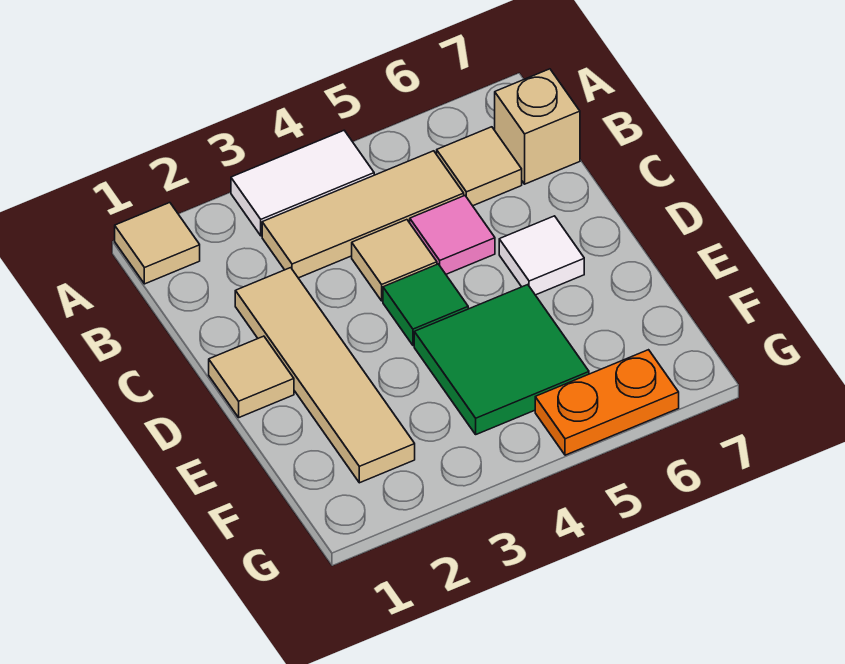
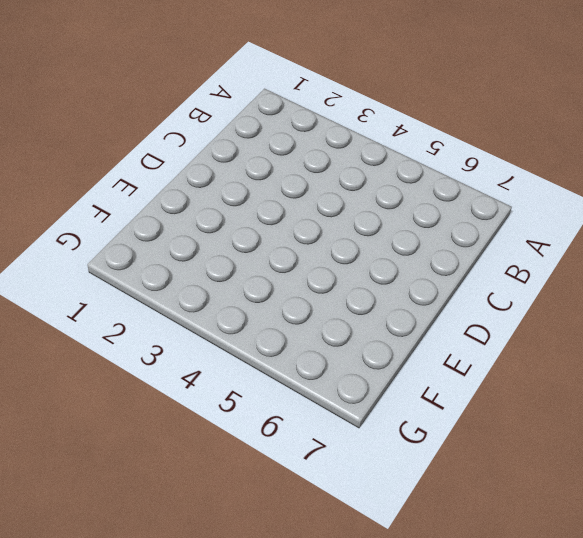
none -> tan 1x1 tile [115,203,200,284]
none -> white 1x2 tile [231,131,374,236]
none -> tan 1x3 tile [262,151,464,278]

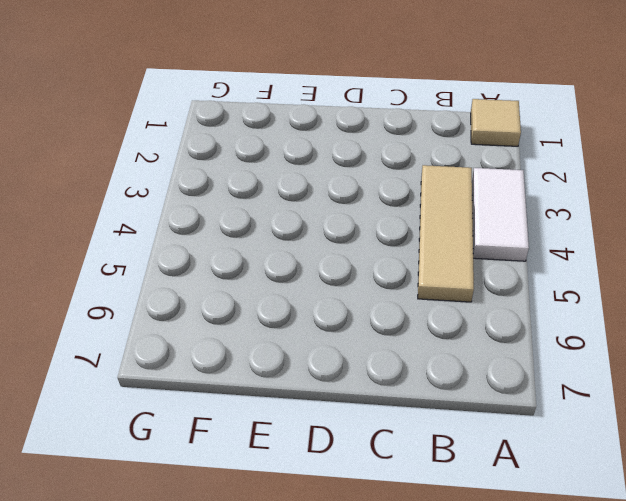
none -> tan 1x1 tile [437,127,522,206]
none -> tan 1x1 brick [495,69,580,184]
none -> tan 1x4 tile [235,268,415,483]

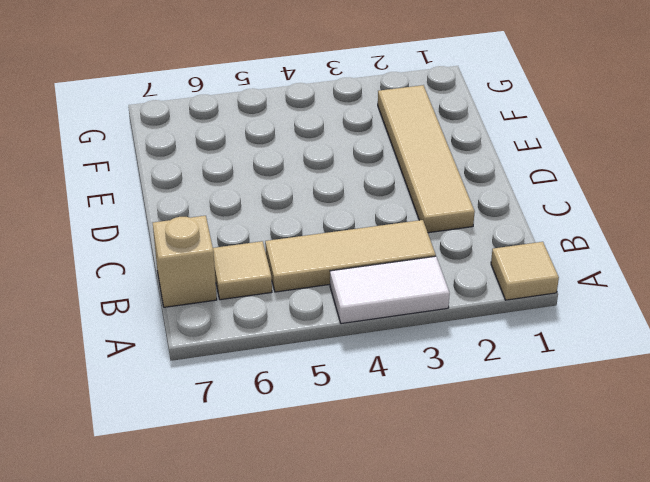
none -> tan 1x1 tile [352,220,437,301]
none -> pink 1x1 tile [410,196,495,274]
none -> tan 1x1 tile [209,336,294,417]

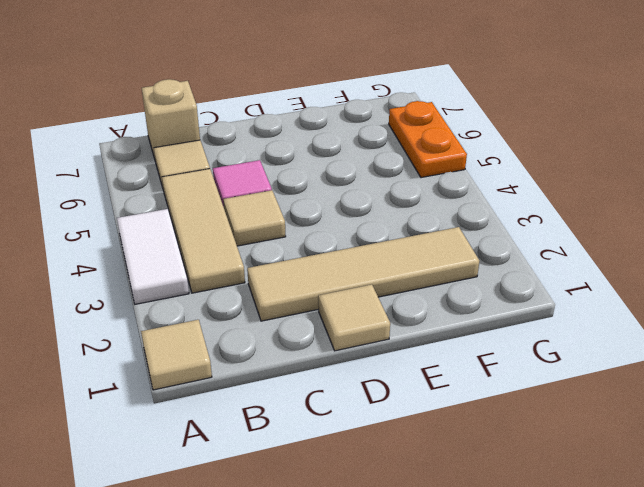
none -> green 1x1 tile [383,264,468,345]
none -> white 1x1 tile [499,216,584,295]
none -> green 2x2 tile [414,285,589,434]

